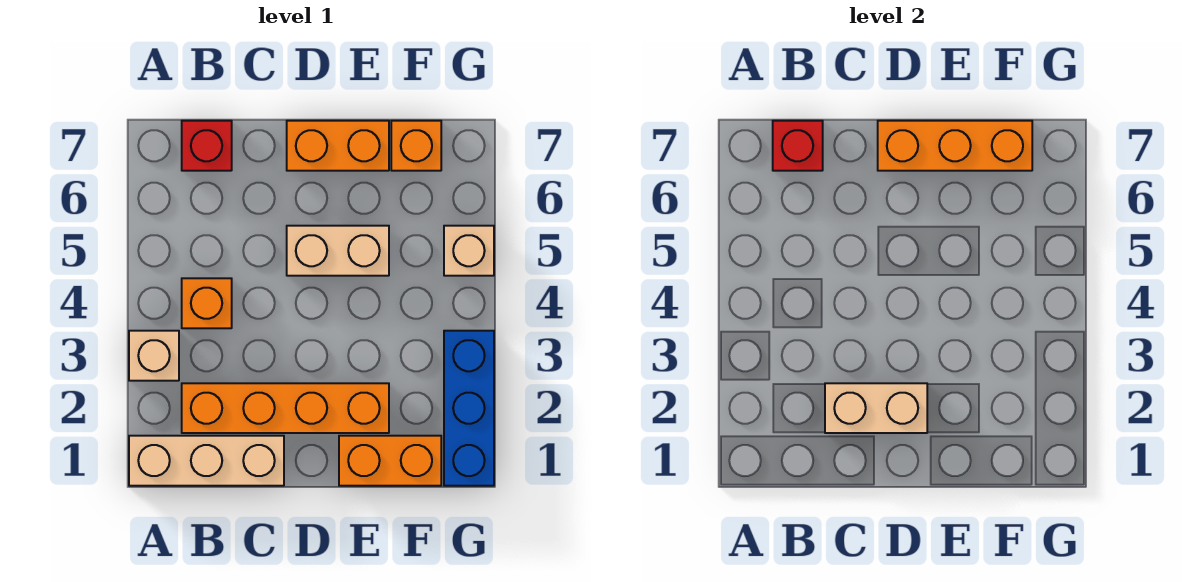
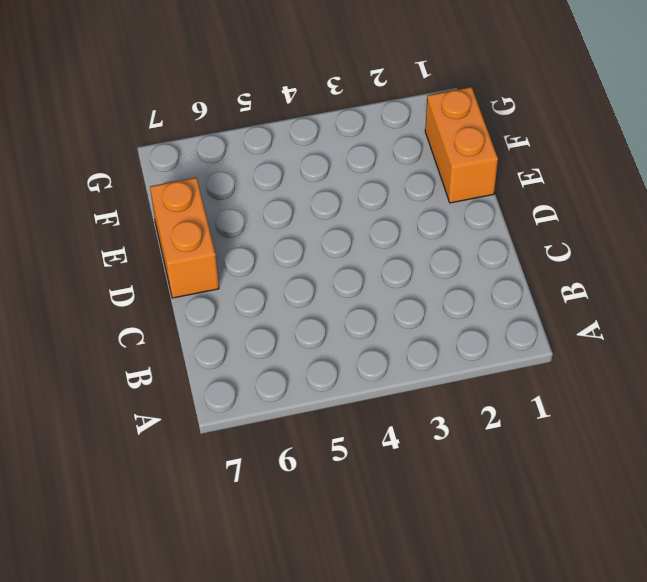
none -> tan 1x3 brick [129,436,284,486]
none -> tan 1x1 brick [129,331,179,381]
none -> orange 1x4 brick [182,383,389,433]

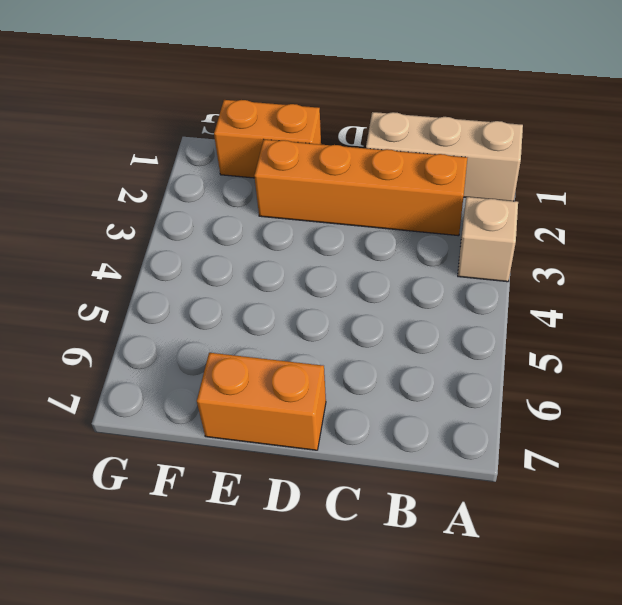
none -> orange 1x1 brick [182,278,232,328]
none -> red 1x1 brick [182,121,232,171]
none -> tan 1x2 brick [287,226,389,276]

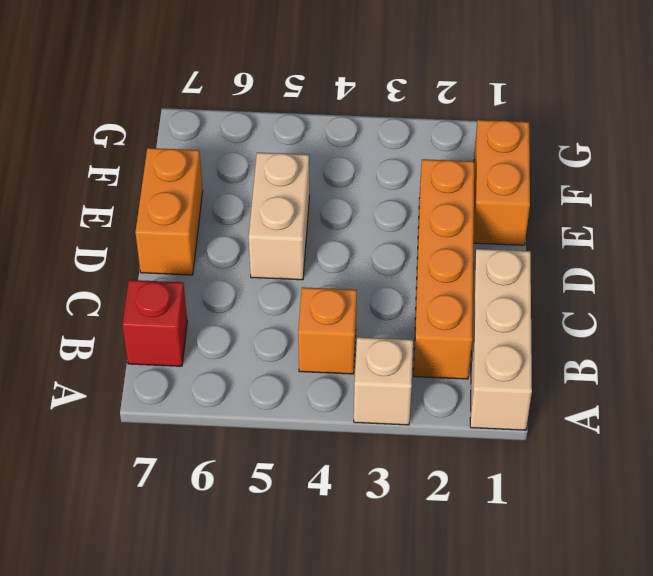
none -> orange 1x1 brick [391,121,441,171]
none -> blue 1x3 brick [444,331,494,486]
none -> tan 1x1 brick [444,226,494,276]

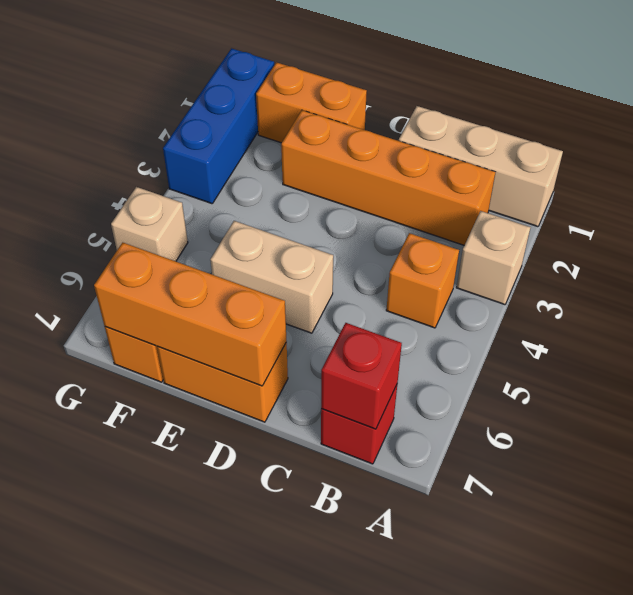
none -> tan 1x2 brick [825,383,927,433]

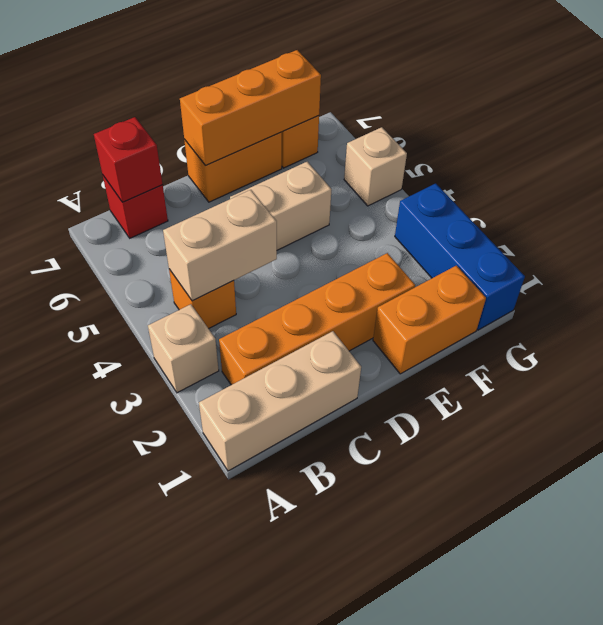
tan 1x2 brick [163,190,277,301] -> tan 1x2 brick moved to [825,383,927,433]

